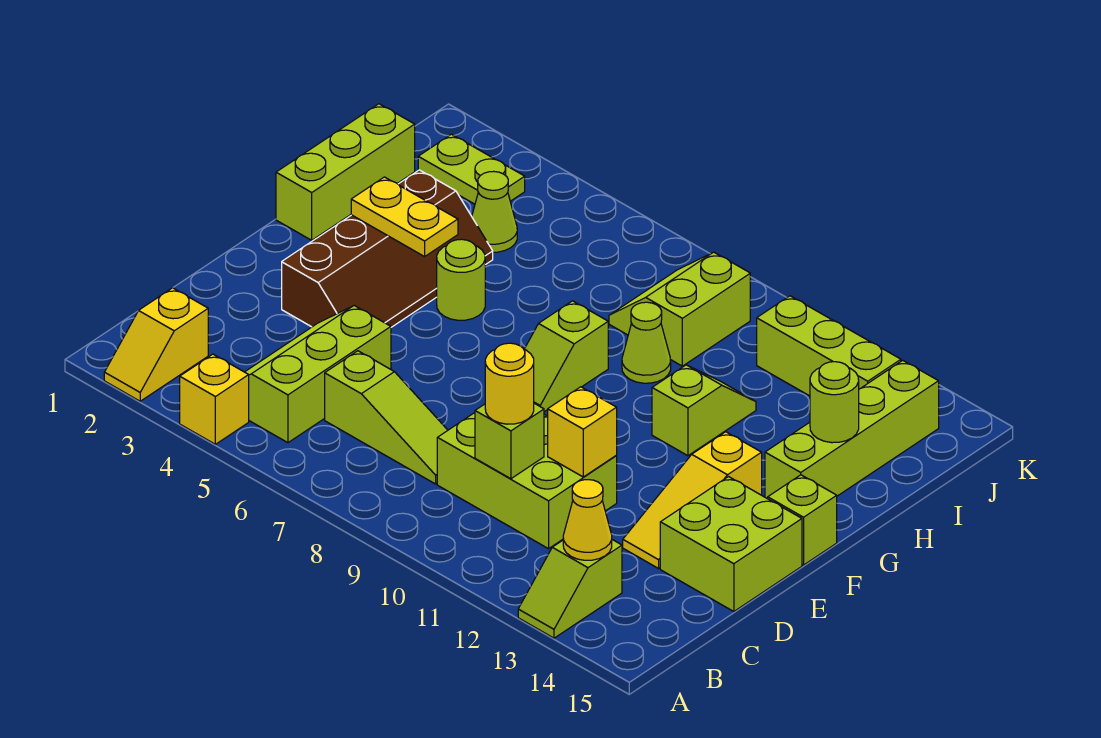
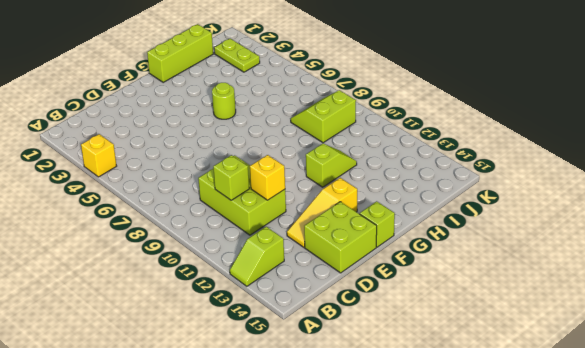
none -> yellow 1x2 slope [104,288,208,401]
none -> lime 2x3 slope [245,306,391,443]
none -> lime 1x3 slope [325,351,448,484]

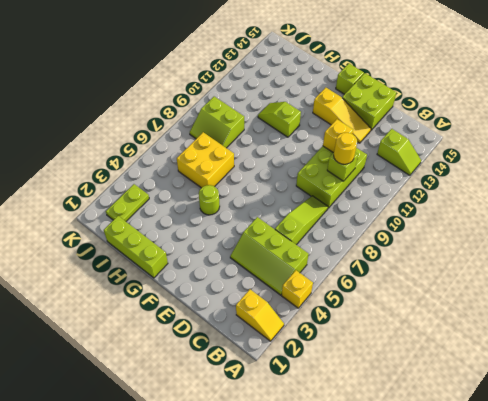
yellow 2x2 brick [177,132,234,188] -> none
none -> brown 2x4 slope [282,170,493,327]
none -> lime 1x2 slope [524,301,608,412]
none -> lime 1x4 brick [765,360,939,499]

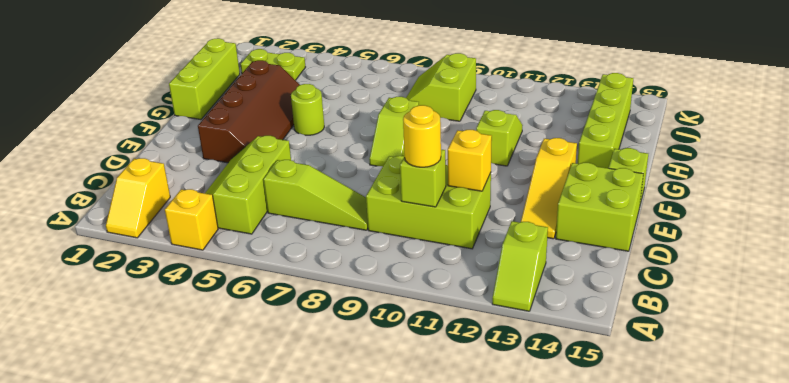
none -> lime 1x1 cone [622,302,671,383]
none -> lime 1x1 cone [472,171,517,252]
none -> lime 1x3 brick [757,296,901,396]

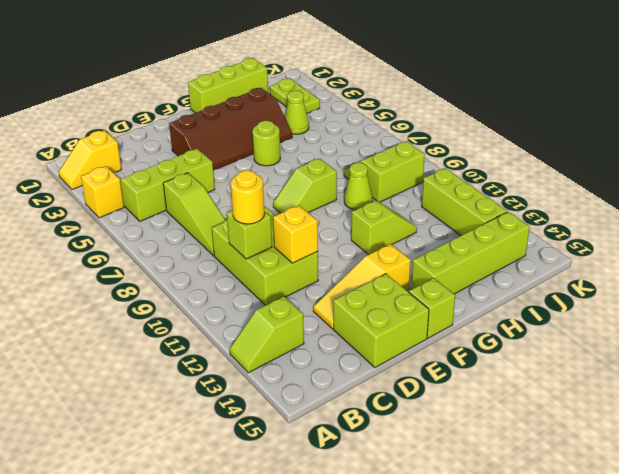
none -> yellow 1x1 cone [563,480,612,560]
none -> yellow 1x2 plate [351,177,458,257]
none -> lime 1x1 round brick [810,362,859,443]

